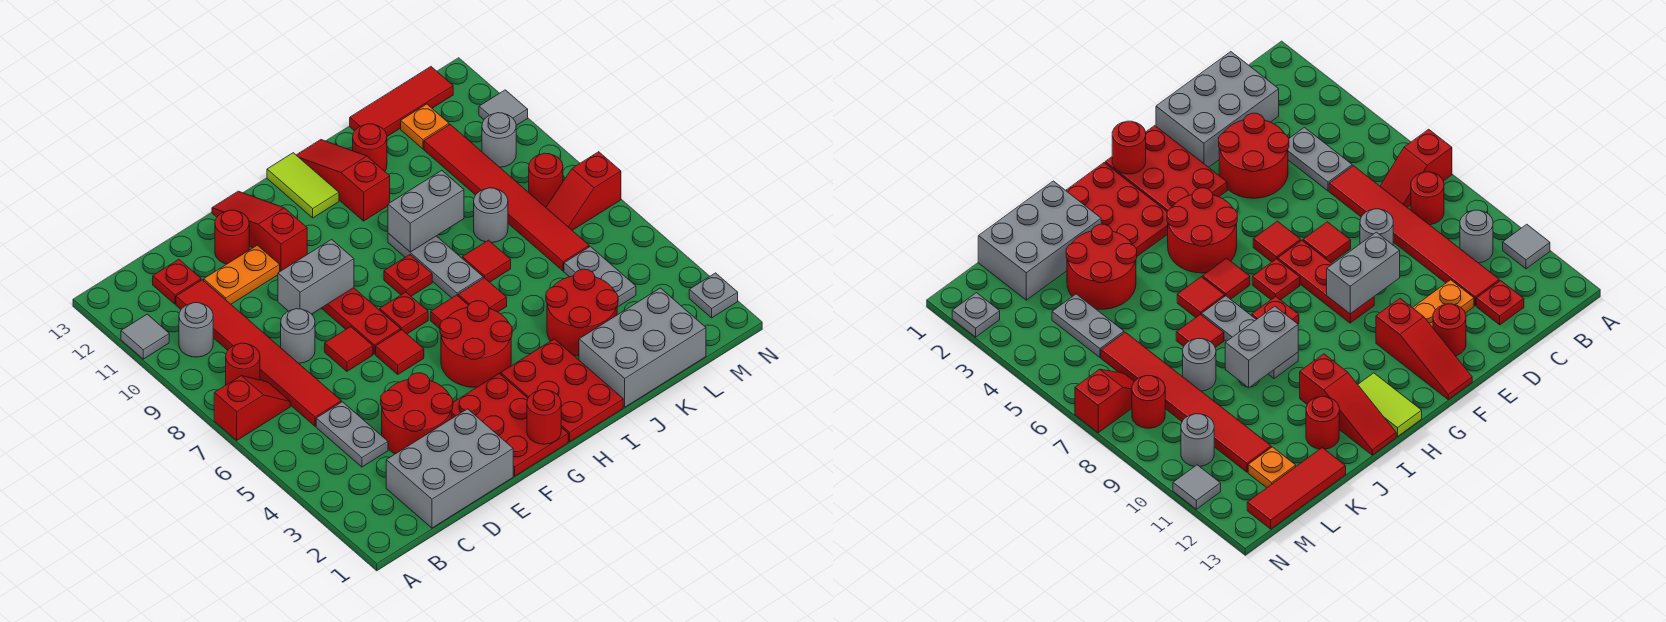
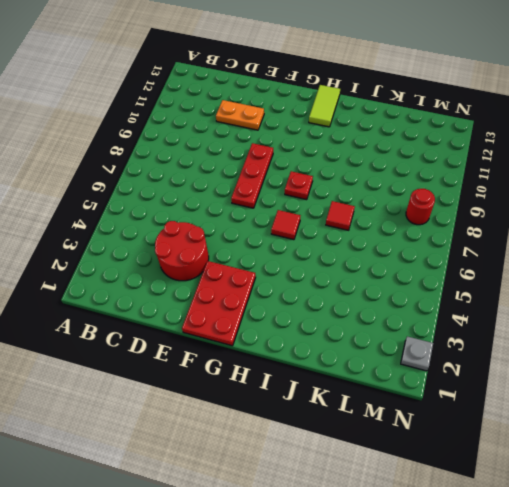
none -> red 1x2 slope [214,376,290,440]
none -> grey 1x1 tile [121,314,169,359]
none -> red 1x1 round brick [226,343,260,385]
none -> grey 1x1 round brick [179,303,213,357]

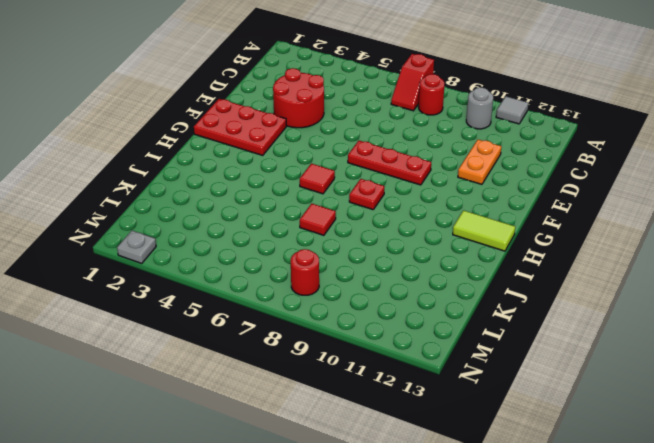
none -> grey 2x3 brick [386,409,513,528]
none -> grey 1x2 plate [316,402,388,467]
none -> red 1x6 tile [176,280,341,426]
none -> red 1x1 plate [153,260,201,304]

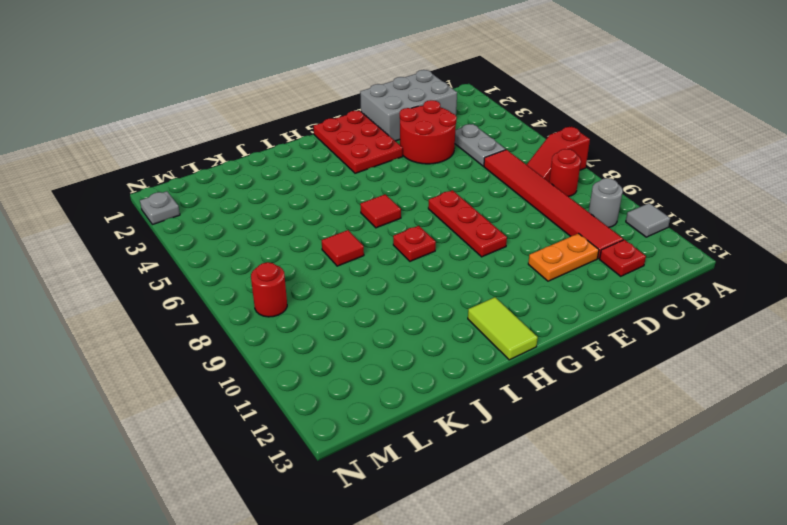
none -> grey 1x1 round brick [281,309,315,363]
none -> red 1x1 tile [325,327,373,371]
none -> red 1x1 round brick [215,210,249,264]
none -> red 1x1 tile [376,330,424,374]

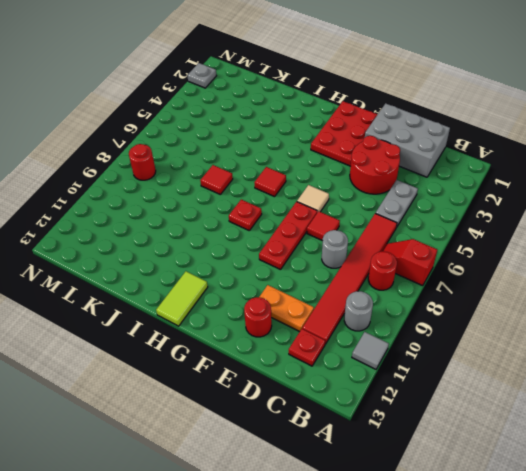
tan 1x1 tile [297,185,329,212] -> red 1x1 tile [376,330,424,374]
none -> red 1x3 slope [212,191,307,271]
none -> red 2x2 round brick [440,301,512,387]
none -> red 1x1 plate [380,292,428,334]
none -> red 2x3 plate [501,339,623,442]

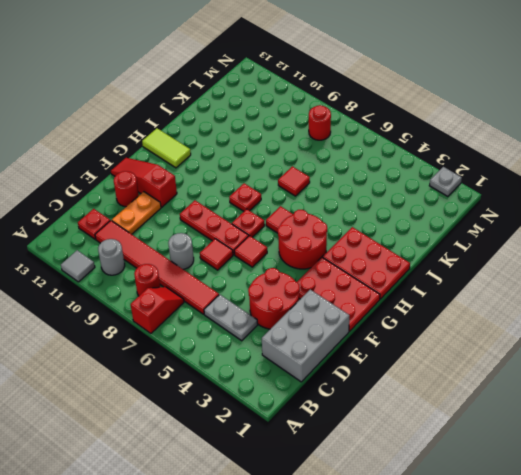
none -> red 1x1 tile [458,278,507,312]
none -> grey 1x3 plate [388,233,483,298]
none -> red 1x3 slope [297,140,390,221]
none -> grey 2x3 brick [579,288,706,407]

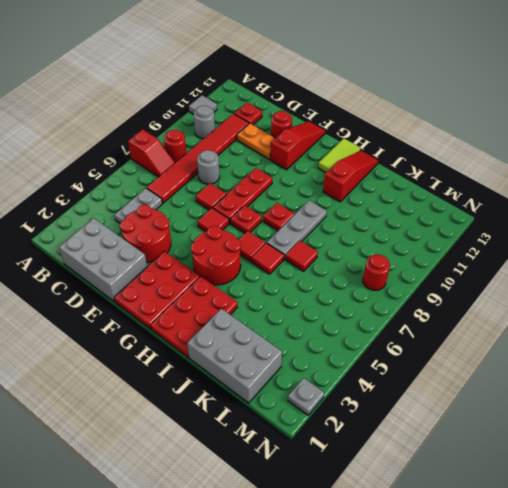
none -> red 2x2 round brick [546,269,618,356]
none -> red 1x1 round brick [353,124,387,171]
none -> grey 1x1 round brick [474,188,508,243]
none -> red 1x3 tile [350,67,453,136]

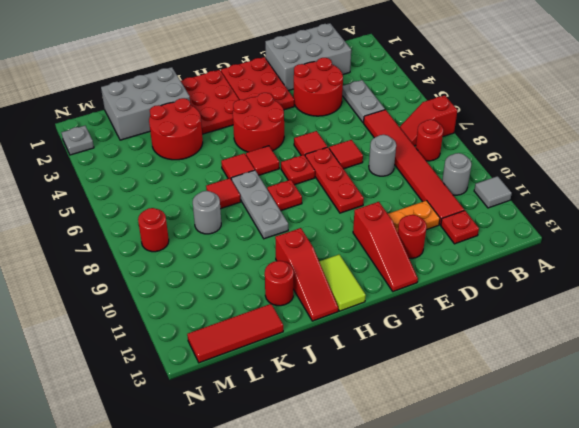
none -> grey 1x2 plate [564,246,636,307]
none -> red 1x6 tile [424,125,589,271]
none -> orange 1x1 plate [401,104,449,149]
none -> red 1x2 slope [546,152,621,230]

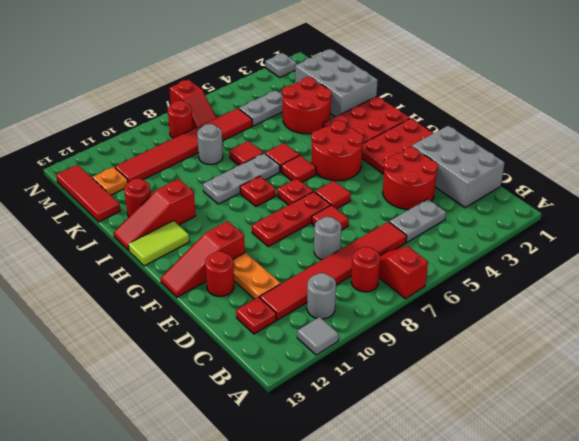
none -> grey 1x1 round brick [482,113,516,167]
none -> grey 1x1 tile [479,90,528,125]
none -> grey 1x2 brick [278,239,354,314]
none -> red 1x1 round brick [527,390,561,444]

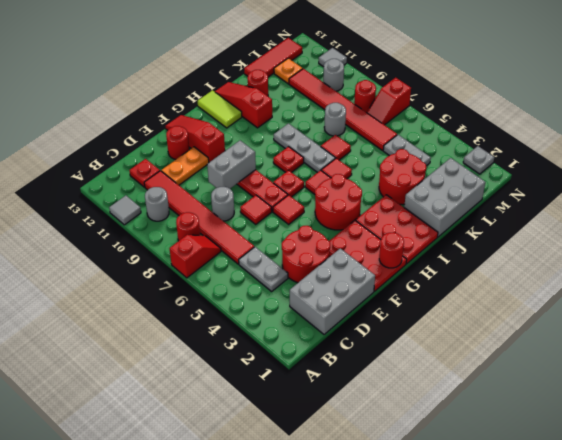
none -> grey 1x2 brick [388,170,464,252]

